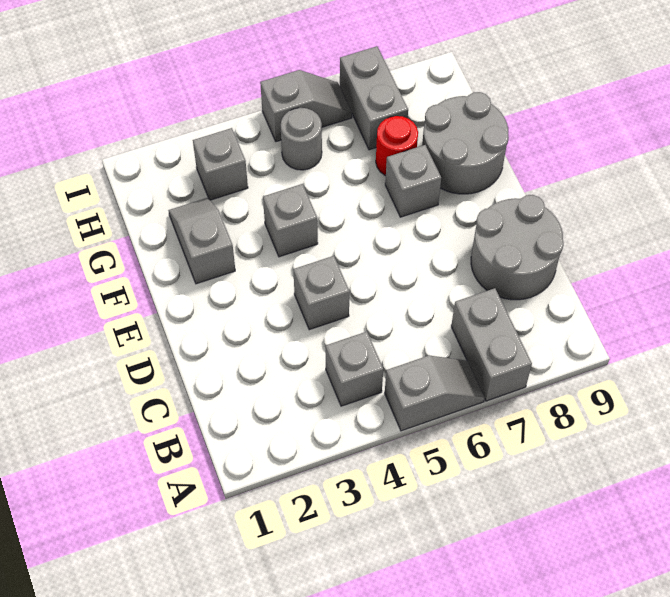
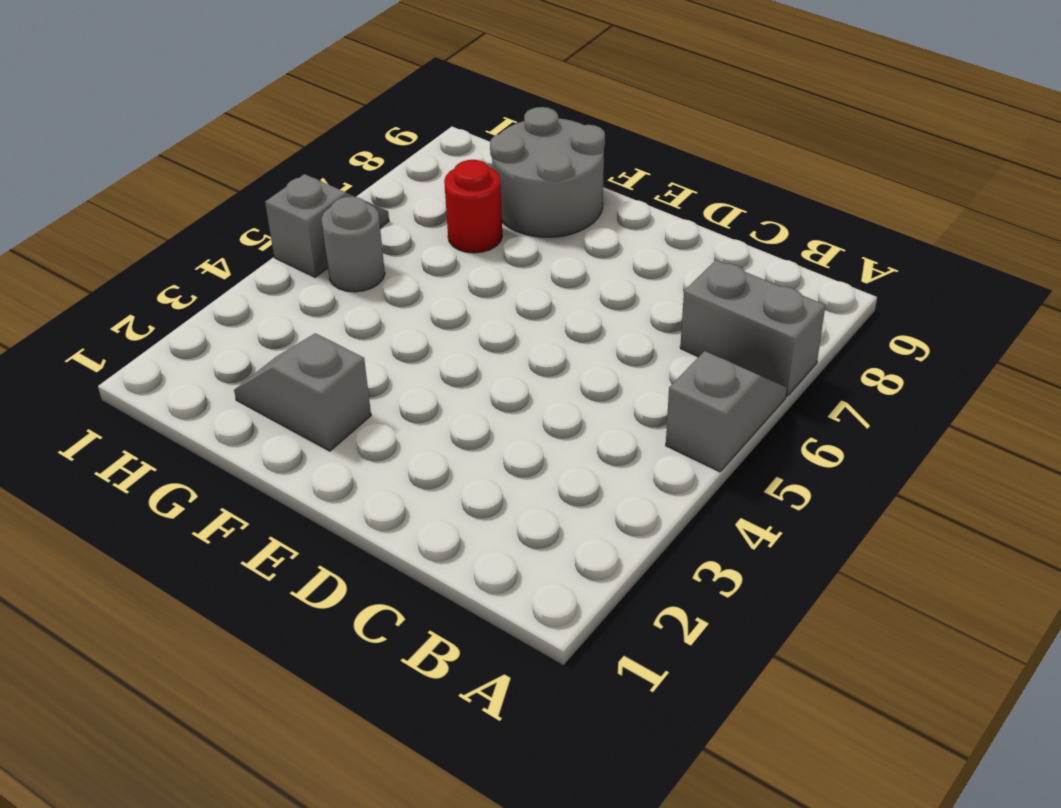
none -> grey 1x1 brick [326,332,383,406]
none -> grey 2x2 round brick [471,195,564,300]
none -> grey 1x1 brick [293,256,350,330]

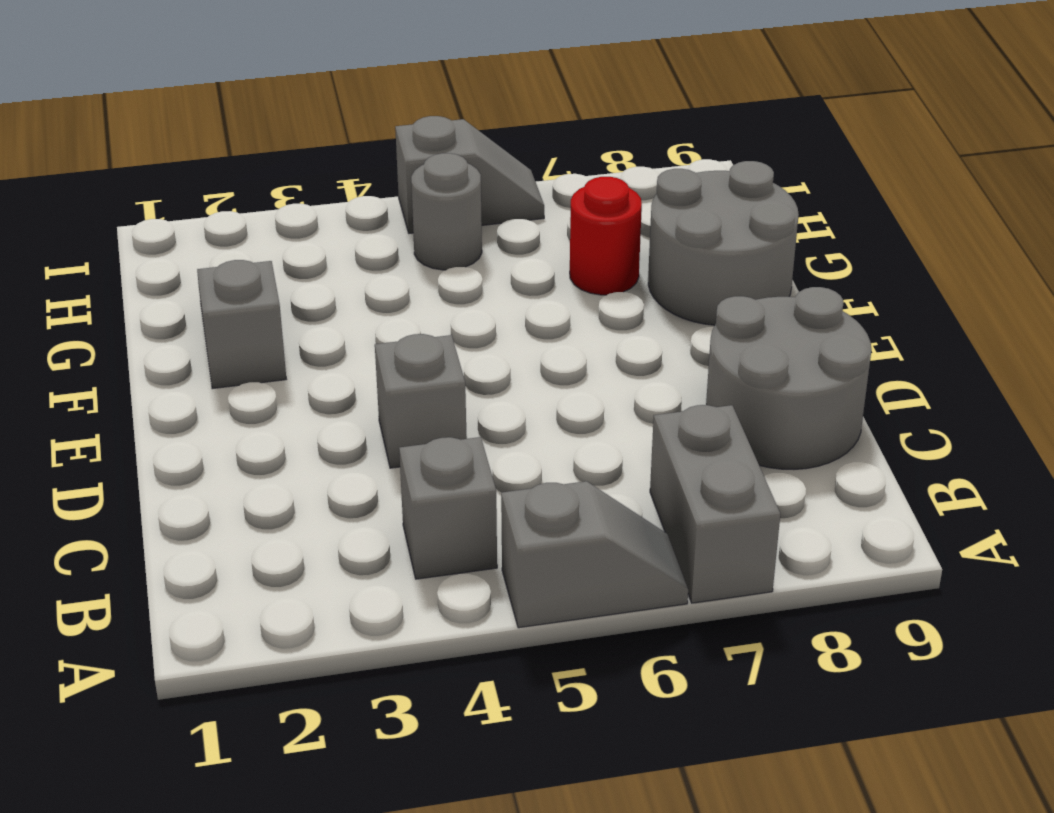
none -> grey 1x1 brick [263,184,318,257]
none -> grey 1x1 brick [385,145,441,217]
none -> grey 1x1 brick [193,128,248,200]

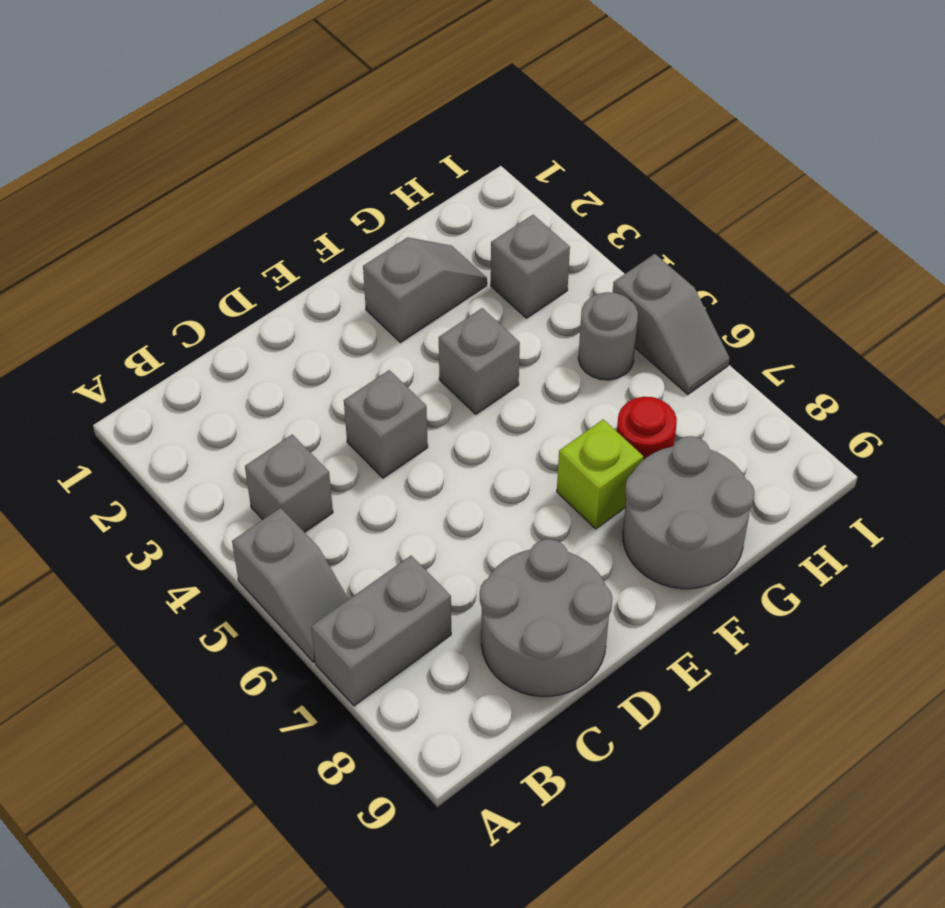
lime 1x1 brick [557,419,643,529] -> grey 1x1 brick [385,145,441,217]
none -> grey 1x2 brick [340,46,408,150]

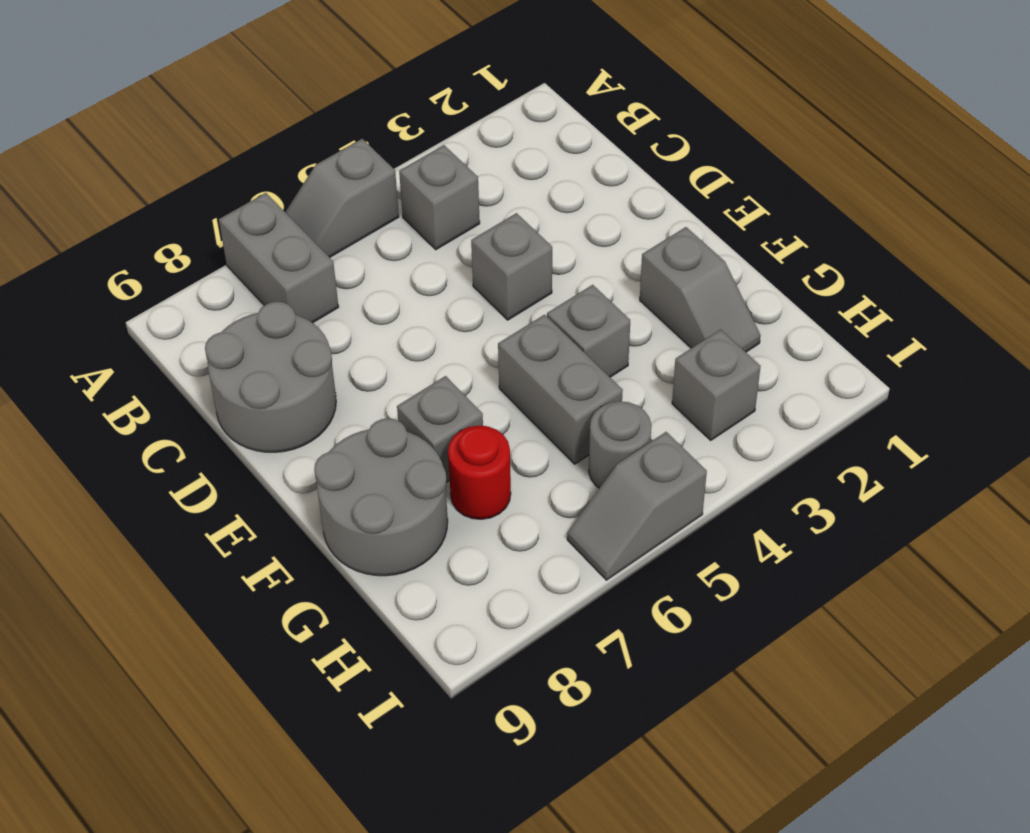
grey 1x2 brick [498,315,623,464] -> grey 1x2 brick moved to [340,46,408,150]

